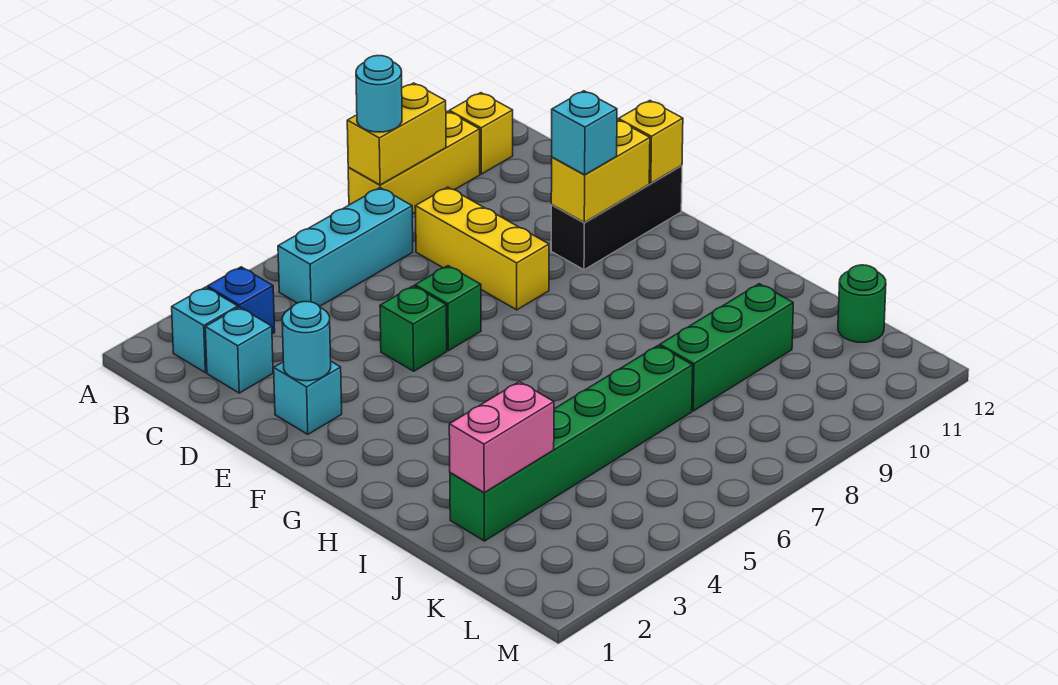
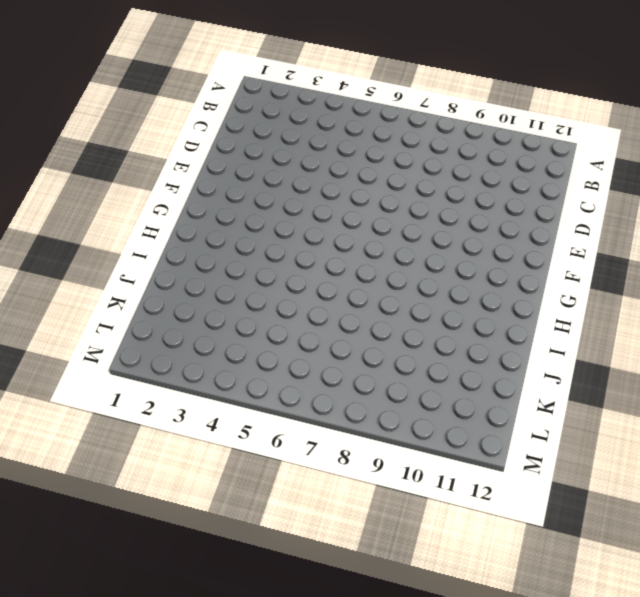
none -> yellow 1x3 brick [348,111,480,214]
none -> yellow 1x1 brick [449,93,513,174]
none -> cyan 1x1 brick [172,287,238,373]

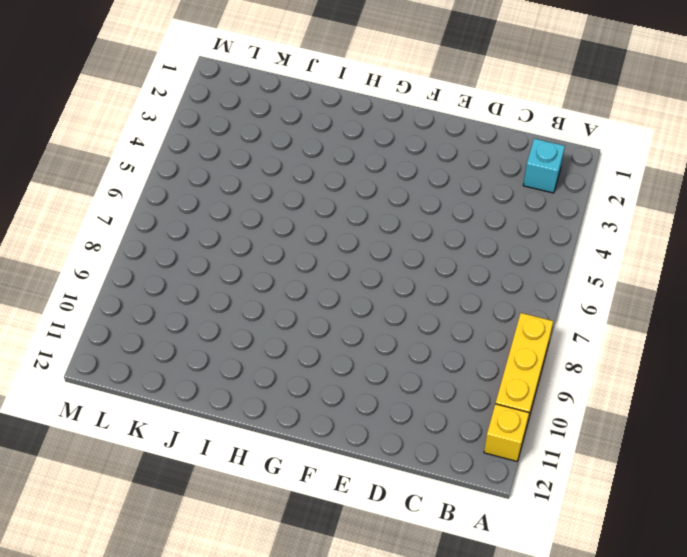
none -> blue 1x1 brick [207,267,275,334]
none -> cyan 1x3 brick [278,188,413,307]
none -> cyan 1x1 brick [205,307,273,393]

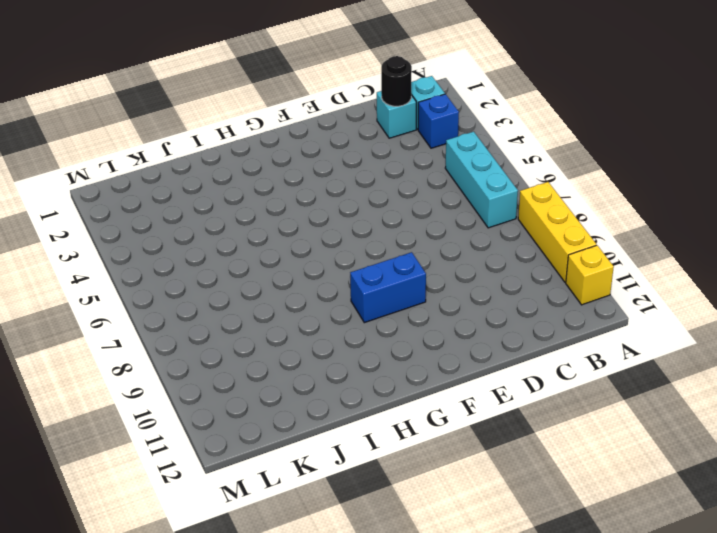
black 1x1 round brick [381,56,412,106] -> none
blue 1x2 brick [350,252,426,323] -> none
none -> yellow 1x3 brick [415,187,549,310]
none -> cyan 1x1 brick [274,362,342,434]
none -> green 1x1 brick [380,286,447,371]

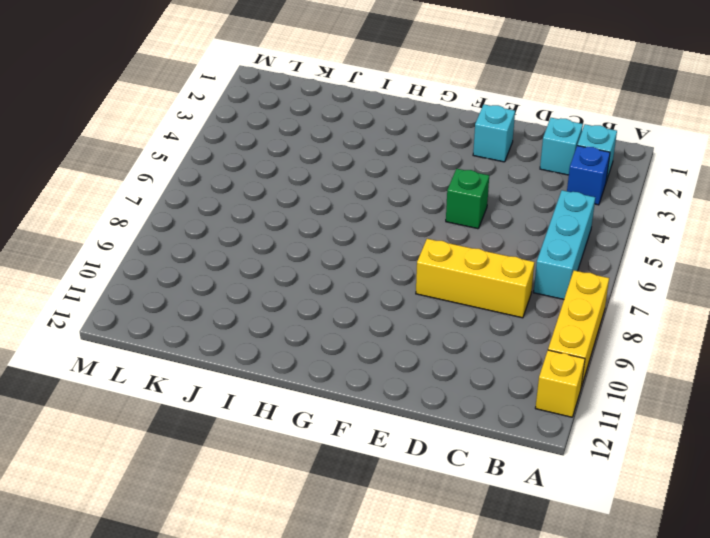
none -> green 1x1 brick [415,266,481,351]
none -> black 1x3 brick [551,165,682,270]
none -> green 1x6 brick [450,345,693,541]

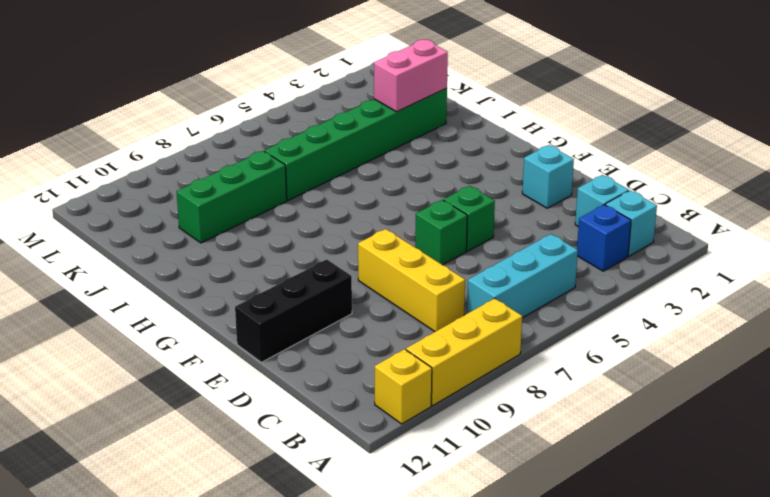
none -> green 1x1 round brick [838,265,886,342]
none -> yellow 1x2 brick [347,83,446,185]
none -> cyan 1x1 round brick [282,302,331,381]

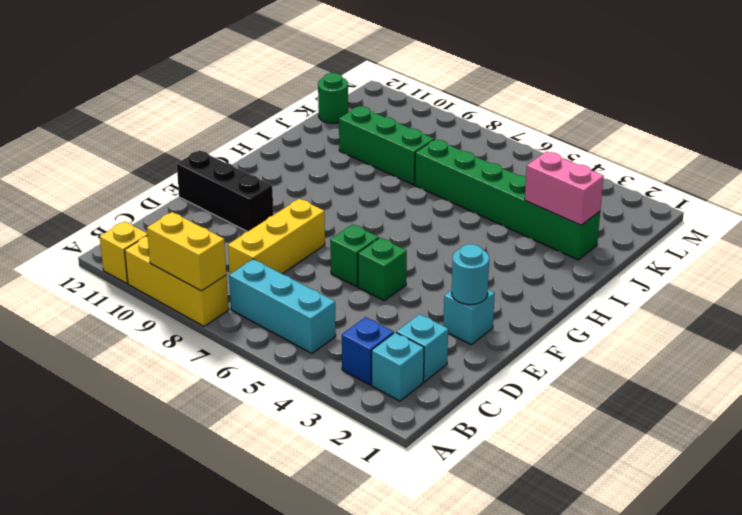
none -> yellow 1x2 brick [551,120,650,222]
none -> yellow 1x1 brick [618,101,683,183]
none -> cyan 1x1 round brick [356,56,402,132]

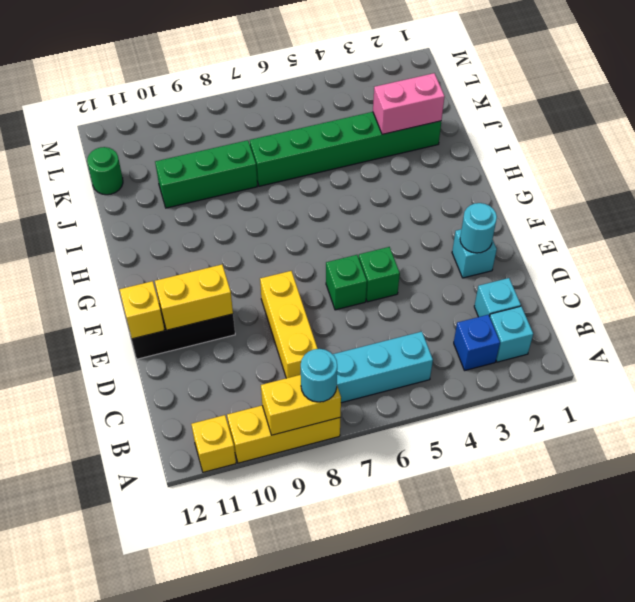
none -> cyan 1x1 brick [552,91,617,175]

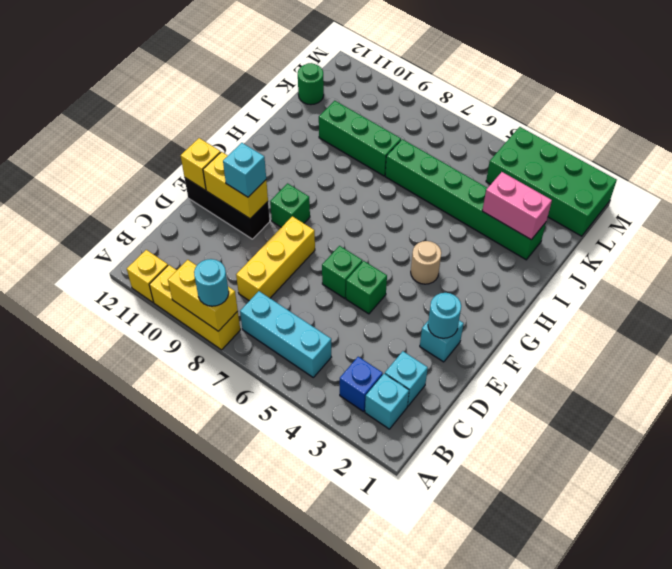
green 1x1 brick [270,183,310,227] -> none
tan 1x1 round brick [411,241,441,284] -> none
green 2x4 brick [486,127,617,236] -> none

